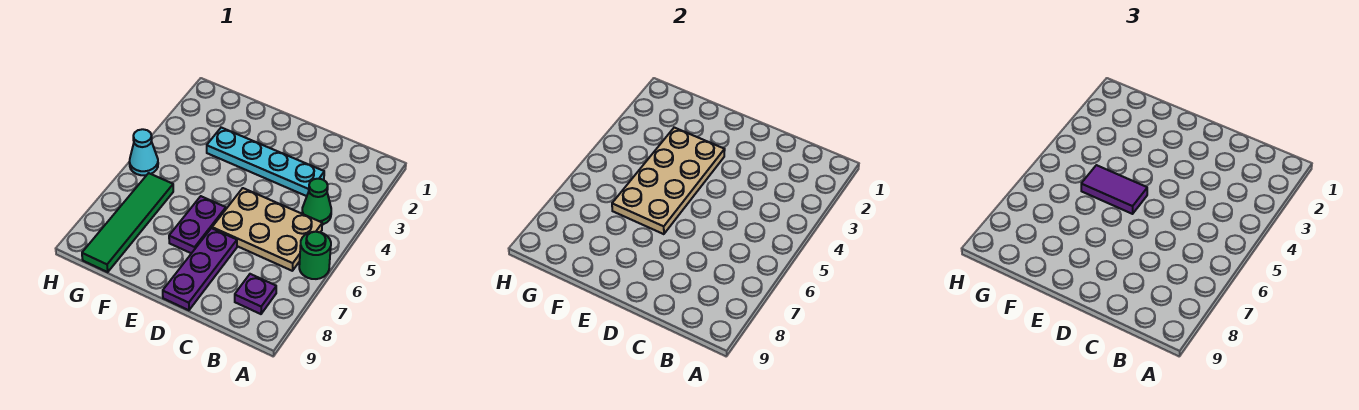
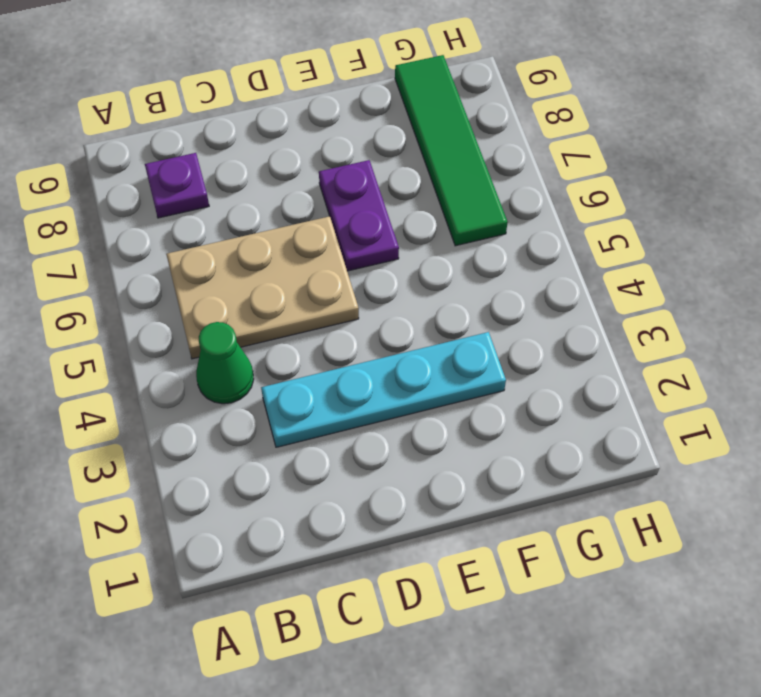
none -> green 1x1 round brick [299,232,331,279]
none -> purple 1x3 plate [163,228,237,310]

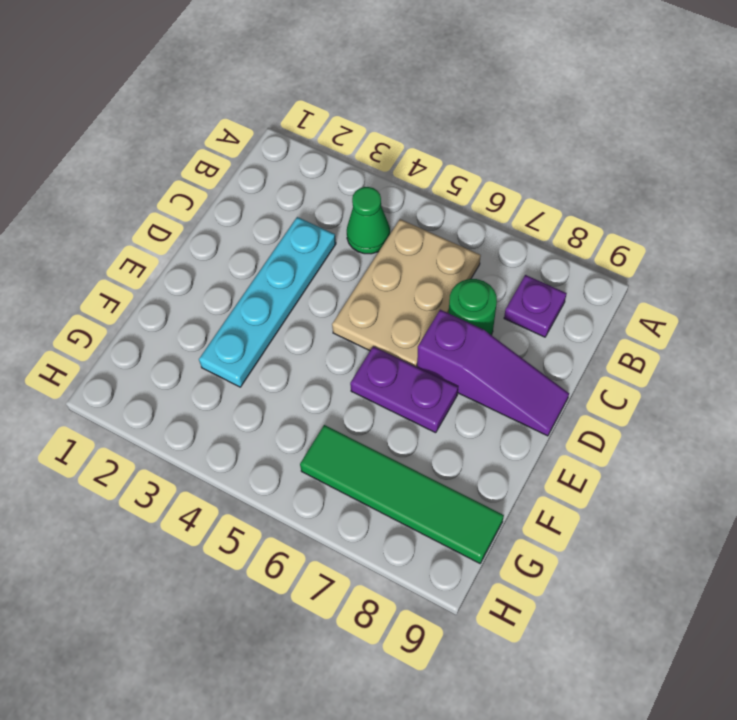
green 1x1 round brick [449,279,497,335] -> green 1x1 round brick moved to [299,232,331,279]
purple 1x3 slope [417,310,569,436] -> purple 1x3 plate [163,228,237,310]
none -> cyan 1x1 cone [129,129,158,175]
none -> tan 2x4 plate [612,128,725,234]

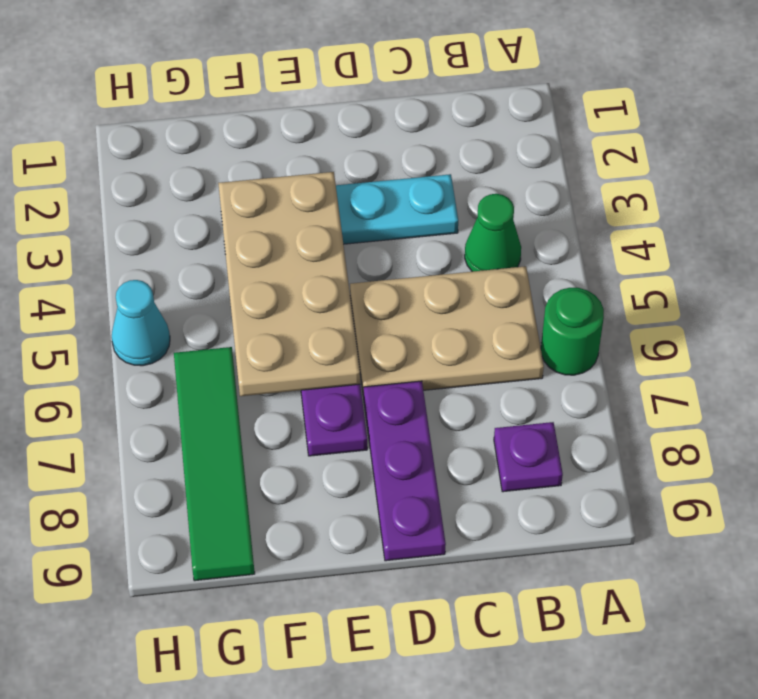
none -> purple 1x2 tile [1081,165,1147,214]

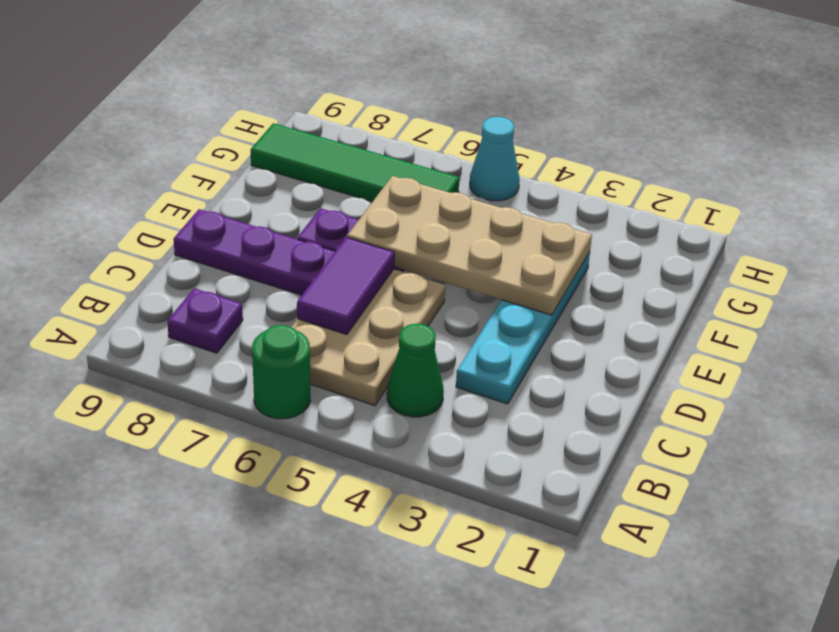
purple 1x2 tile [297,237,394,335] -> purple 1x2 tile moved to [1081,165,1147,214]

